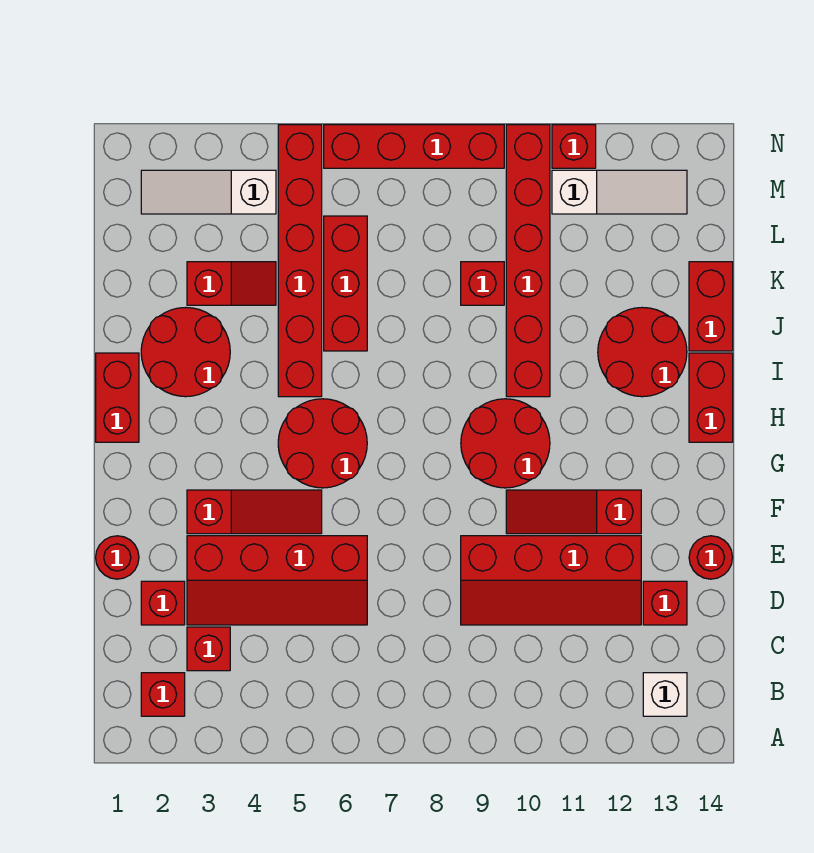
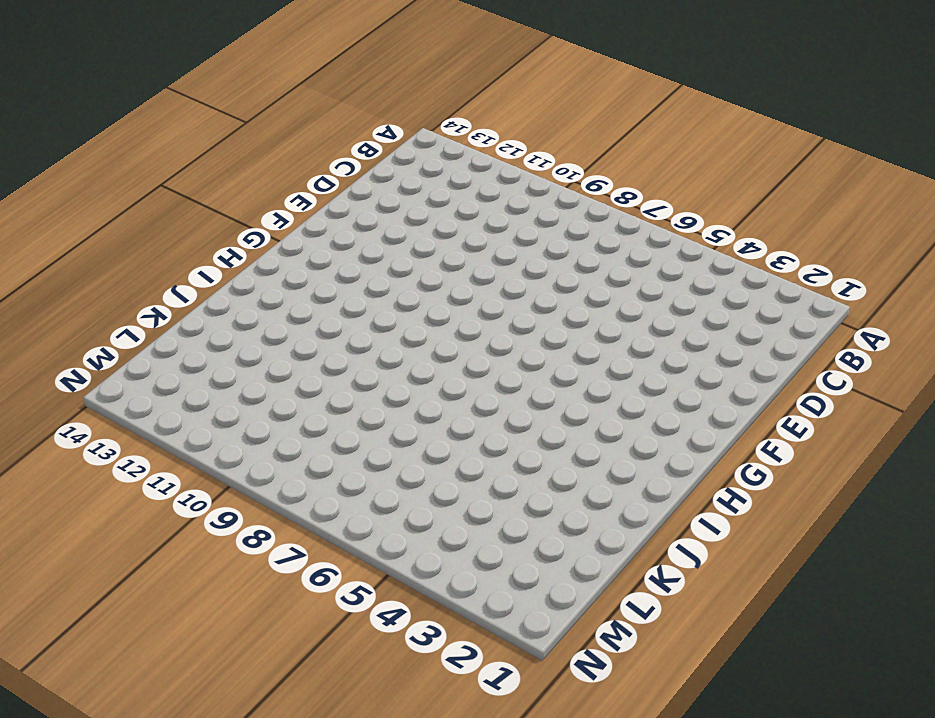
none -> red 1x1 brick [141,673,185,716]
none -> white 1x1 brick [643,673,687,716]
none -> red 1x1 brick [187,627,230,671]

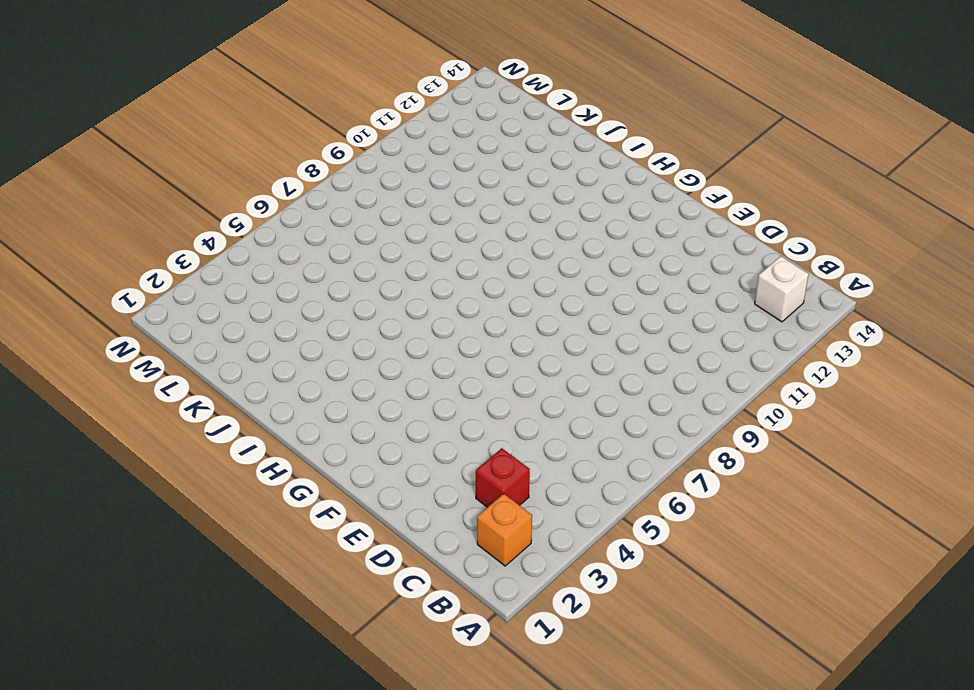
orange 1x1 brick [477,494,532,566] -> red 1x1 brick [141,673,185,716]
none -> red 1x1 brick [141,581,185,625]
none -> red 2x4 slope [187,536,367,625]
none -> red 2x4 slope [461,536,641,625]

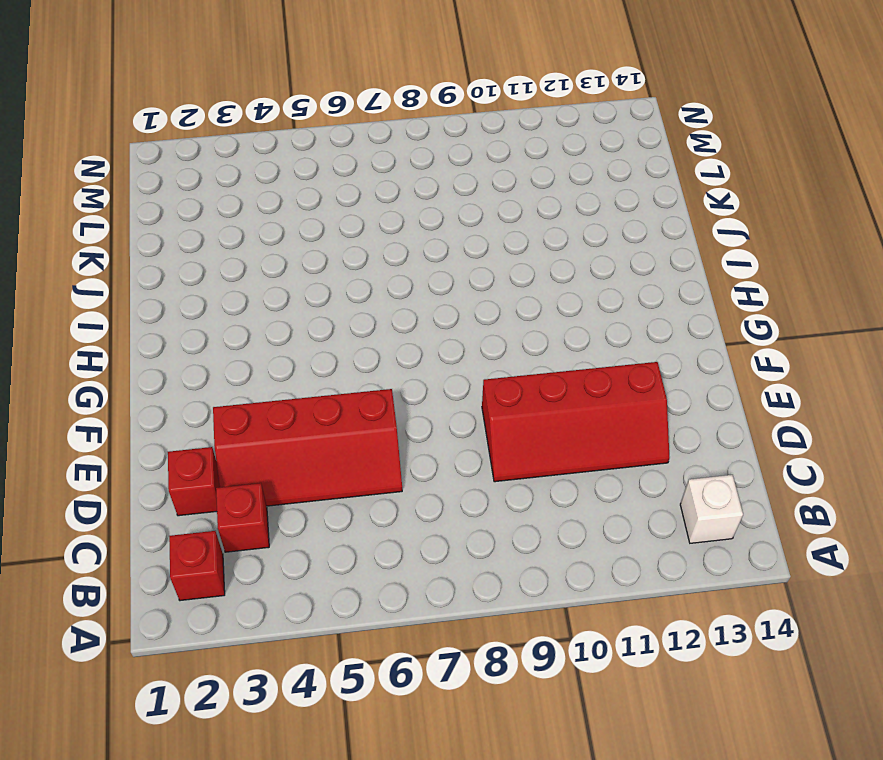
none -> red 1x1 brick [643,581,687,625]
none -> red 1x1 round brick [96,536,139,579]
none -> red 1x1 round brick [689,536,733,579]

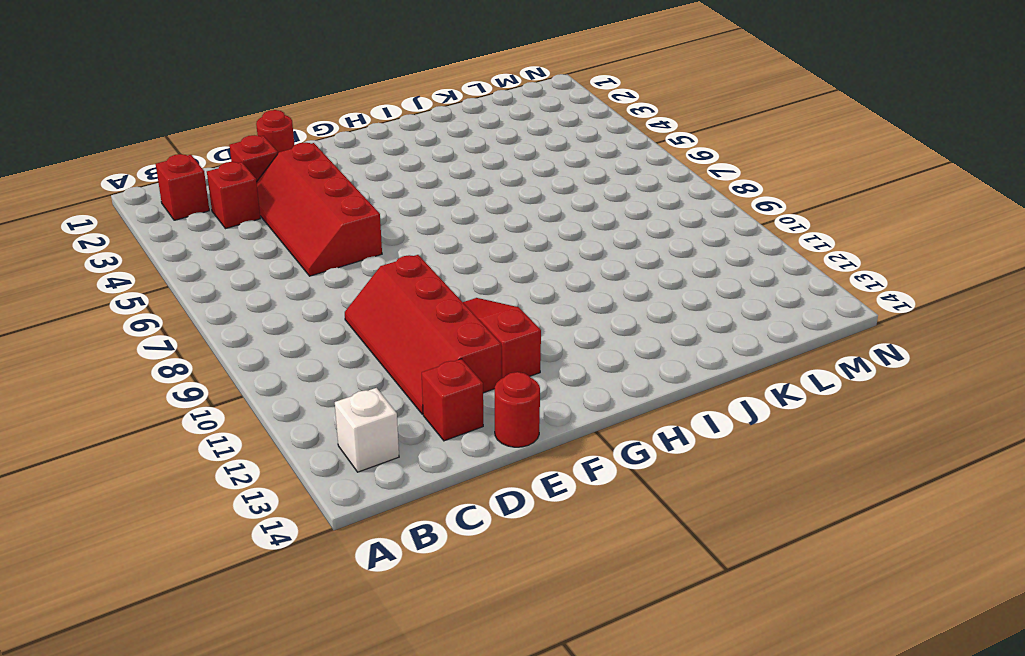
none -> red 1x3 slope [187,490,322,534]
none -> red 2x2 round brick [278,399,367,488]
none -> red 2x2 round brick [461,399,550,488]

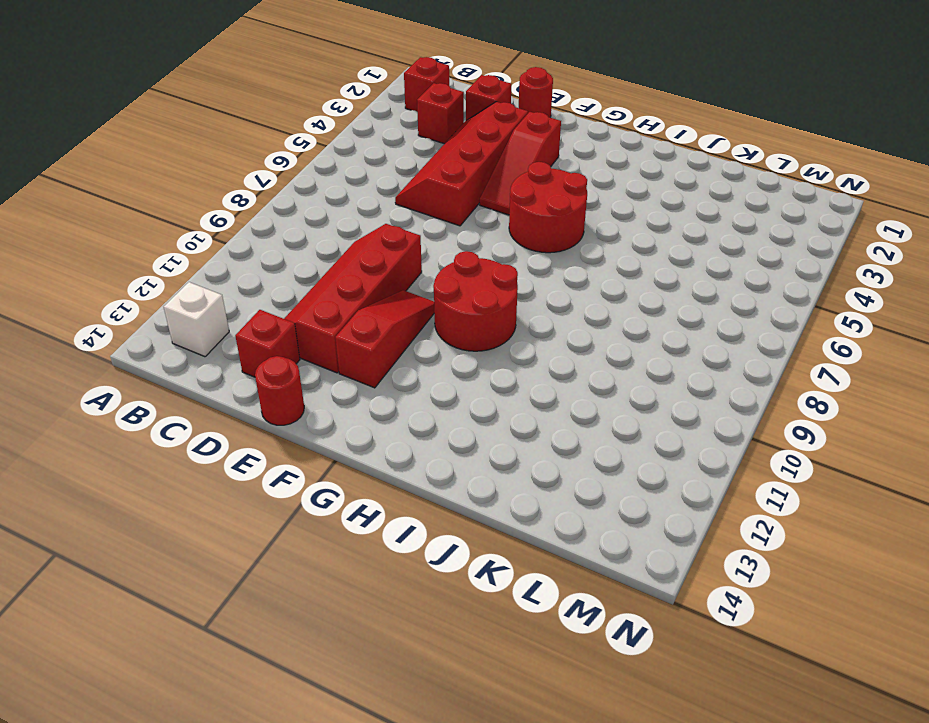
none -> red 1x2 brick [96,353,139,442]
none -> red 1x2 brick [689,353,733,442]
none -> red 2x2 round brick [141,307,230,397]

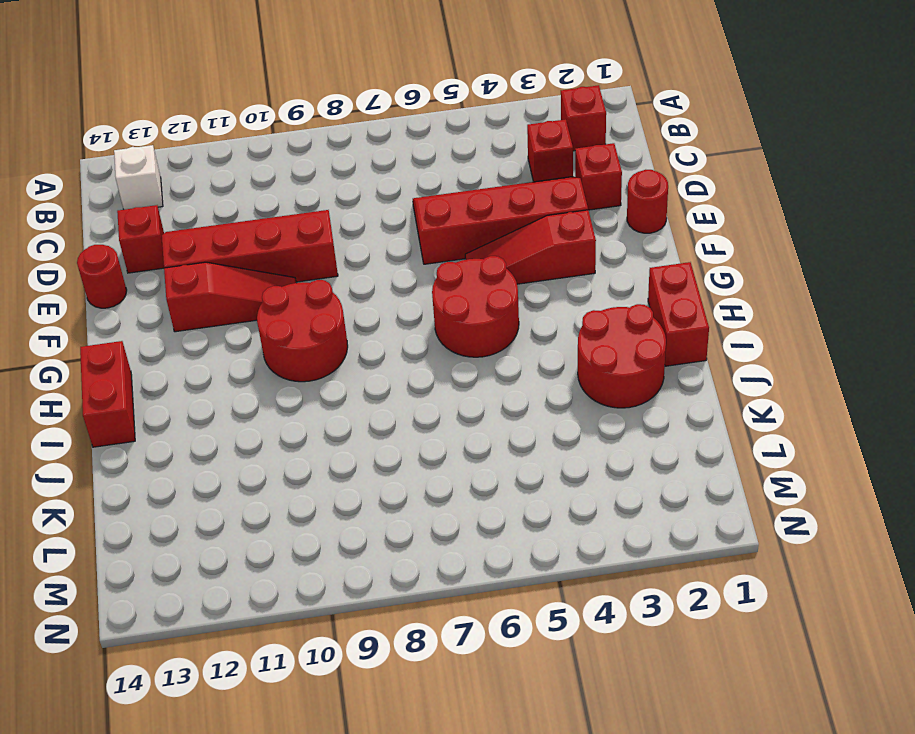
none -> red 1x6 brick [278,125,322,397]
none -> red 1x6 brick [506,125,550,397]
none -> red 2x2 round brick [598,307,687,397]

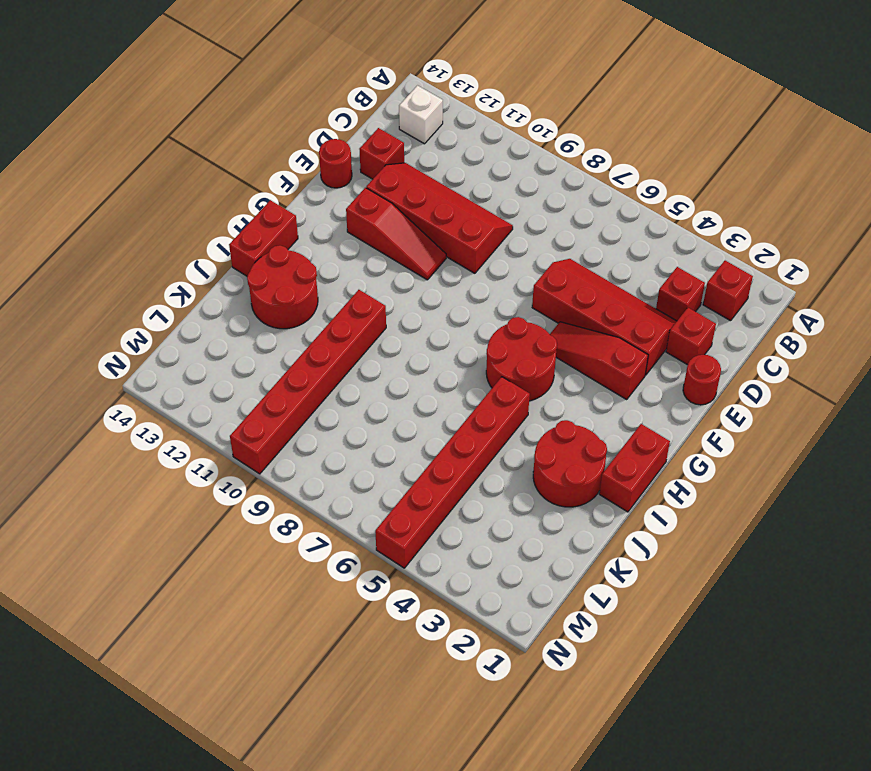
none -> red 2x2 round brick [461,399,550,488]
none -> red 1x3 brick [324,216,367,351]
none -> red 1x2 brick [689,262,733,351]

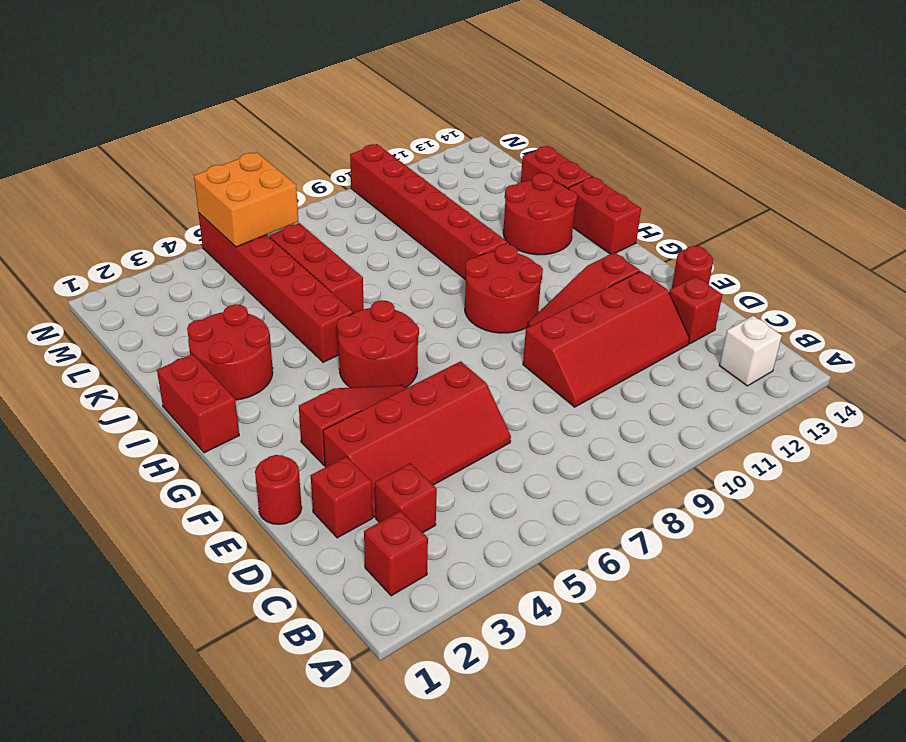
orange 2x2 brick [194,152,298,247] -> none
none -> red 1x2 slope [187,262,276,305]
none -> red 1x1 brick [461,262,504,305]
none -> white 1x3 slope [141,170,276,214]

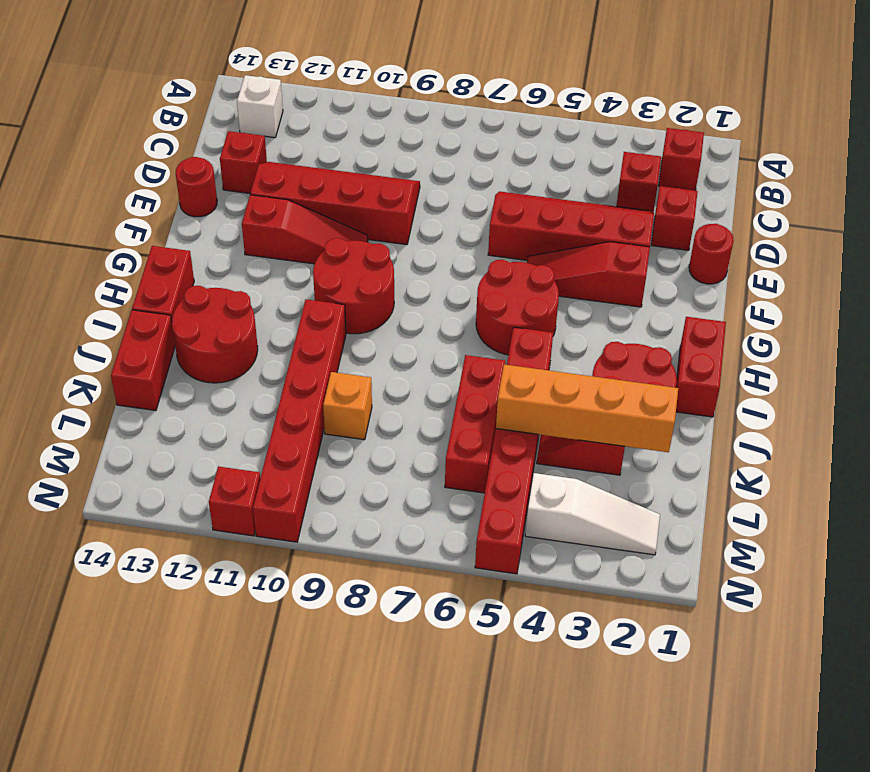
orange 1x4 brick [496,364,678,452] -> none
orange 1x1 brick [323,372,372,440] -> red 1x1 brick [461,262,504,305]
none -> white 1x3 slope [552,170,687,214]
none -> red 1x4 brick [324,125,504,168]

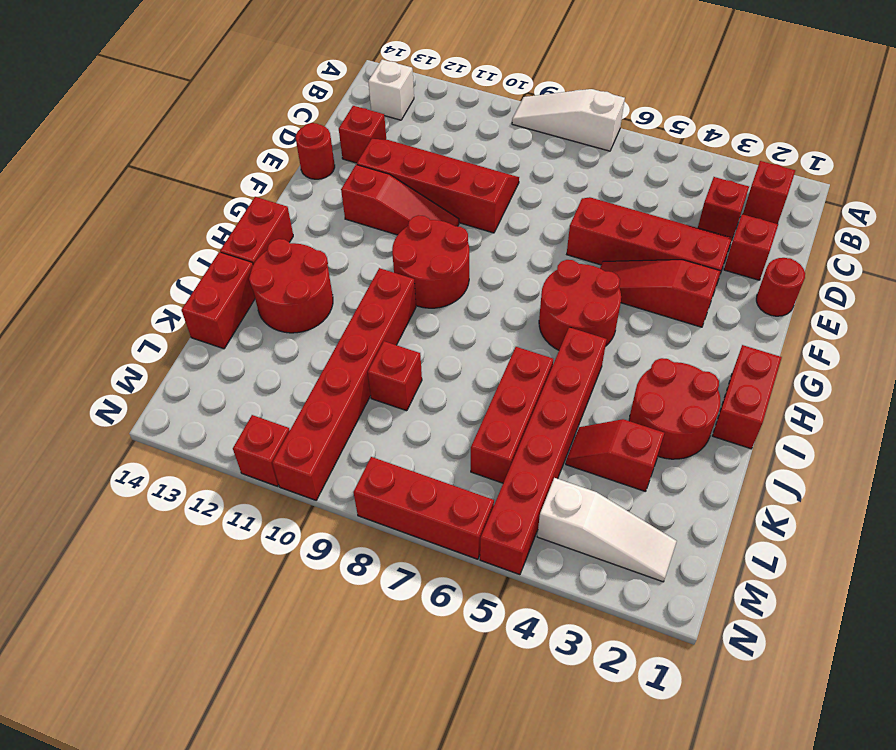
white 1x3 slope [512,89,625,151] -> white 1x3 slope moved to [552,170,687,214]
red 1x3 brick [353,457,494,559] -> red 1x4 brick [324,125,504,168]

